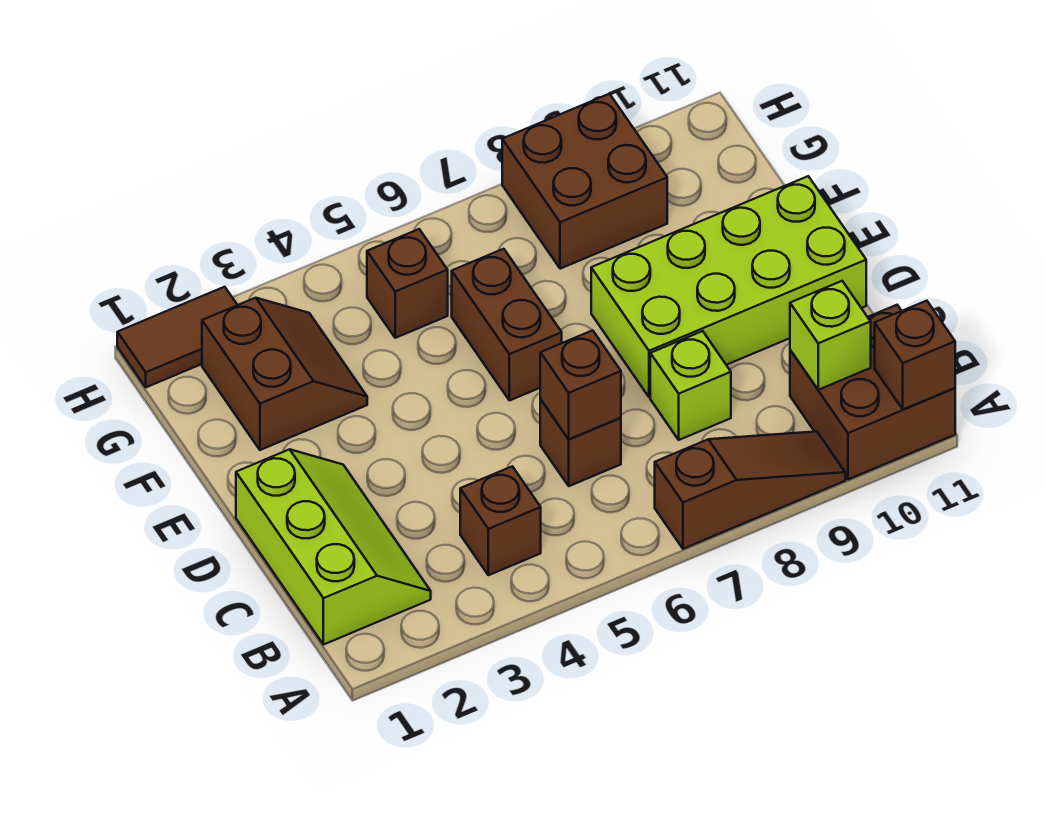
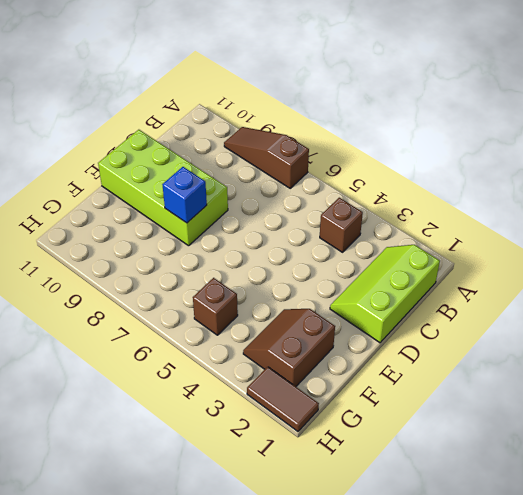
blue 1x1 brick [162,167,207,223] -> none
none -> brown 2x2 brick [790,305,955,479]
none -> brown 1x1 brick [540,399,621,486]
none -> lime 1x1 brick [650,331,731,440]

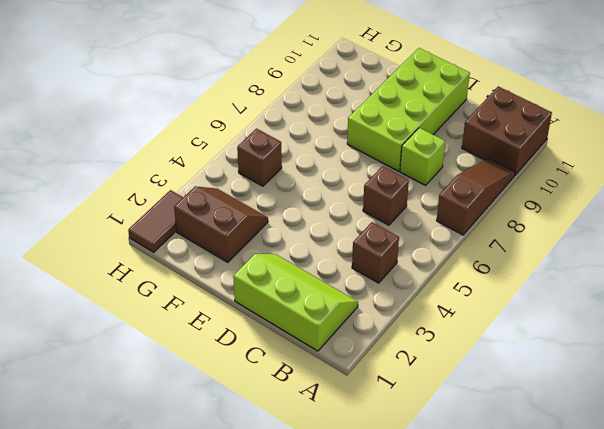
none -> brown 1x2 brick [452,249,562,401]
none -> brown 2x2 brick [502,94,667,269]
none -> brown 1x1 brick [875,301,955,409]

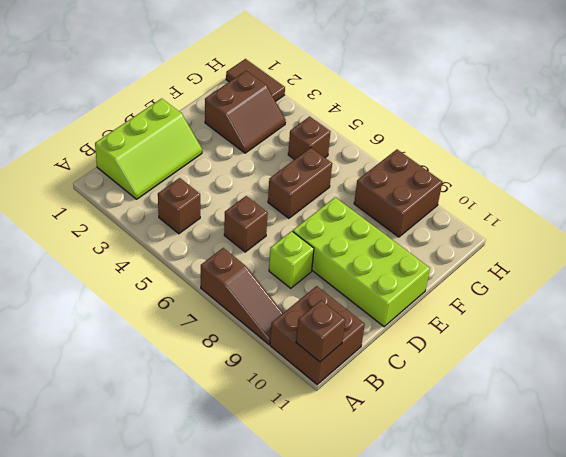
none -> lime 1x1 brick [790,281,871,390]
none -> brown 1x1 brick [540,330,621,439]

